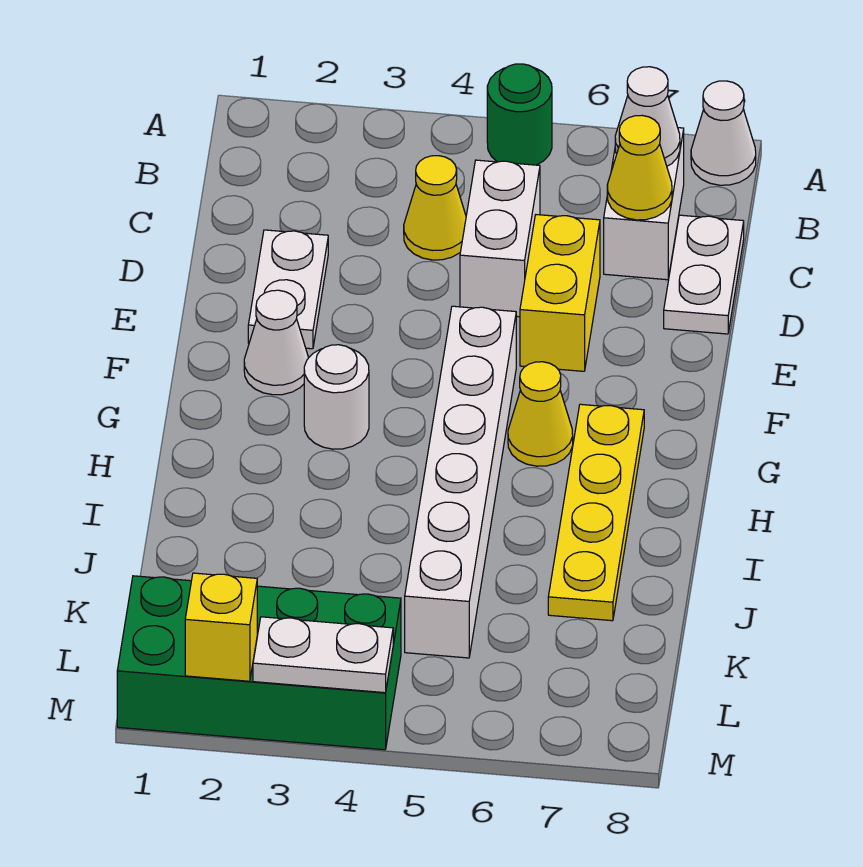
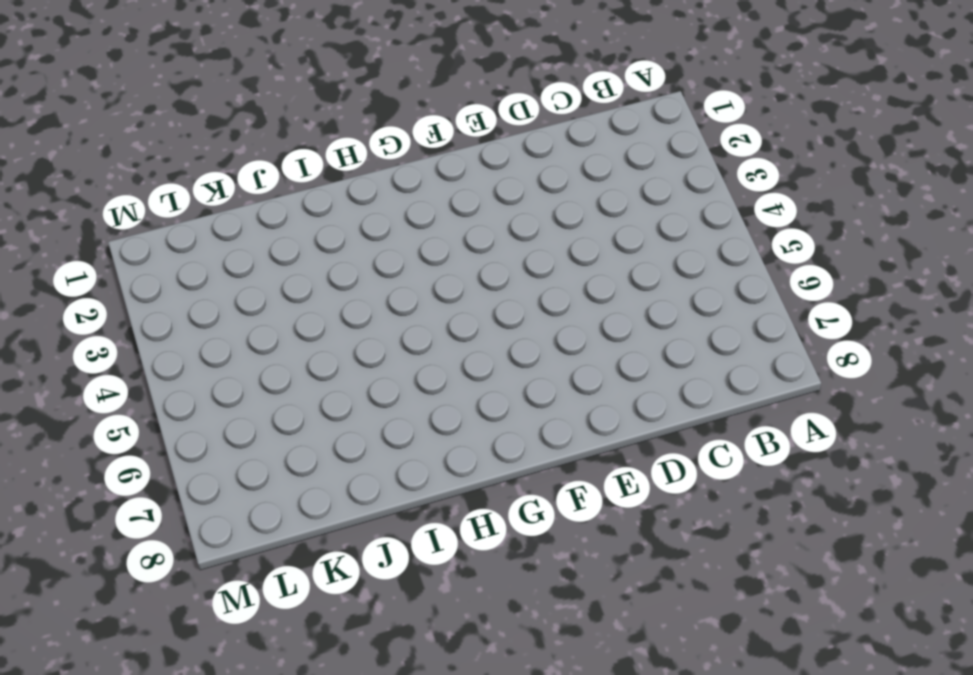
none -> green 1x1 round brick [487,64,552,165]
none -> white 1x1 cone [691,81,756,185]
none -> white 1x2 brick [604,128,684,280]

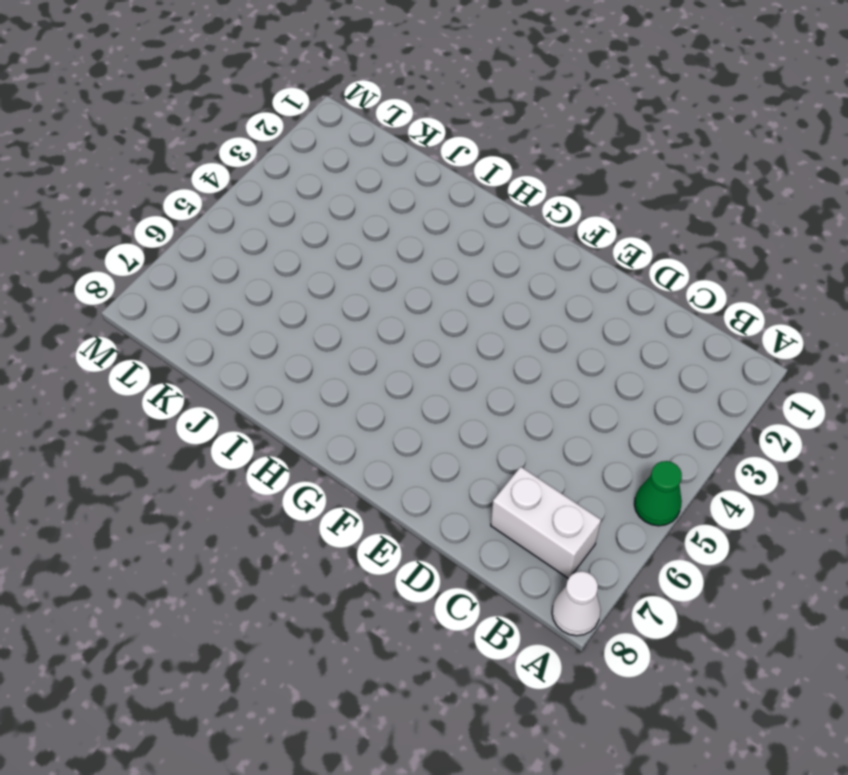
green 1x1 cone [634,461,682,526] -> green 1x1 round brick [487,64,552,165]
none -> yellow 1x1 cone [404,156,466,260]
none -> white 1x2 brick [460,160,540,317]
none -> white 1x2 plate [664,215,744,334]

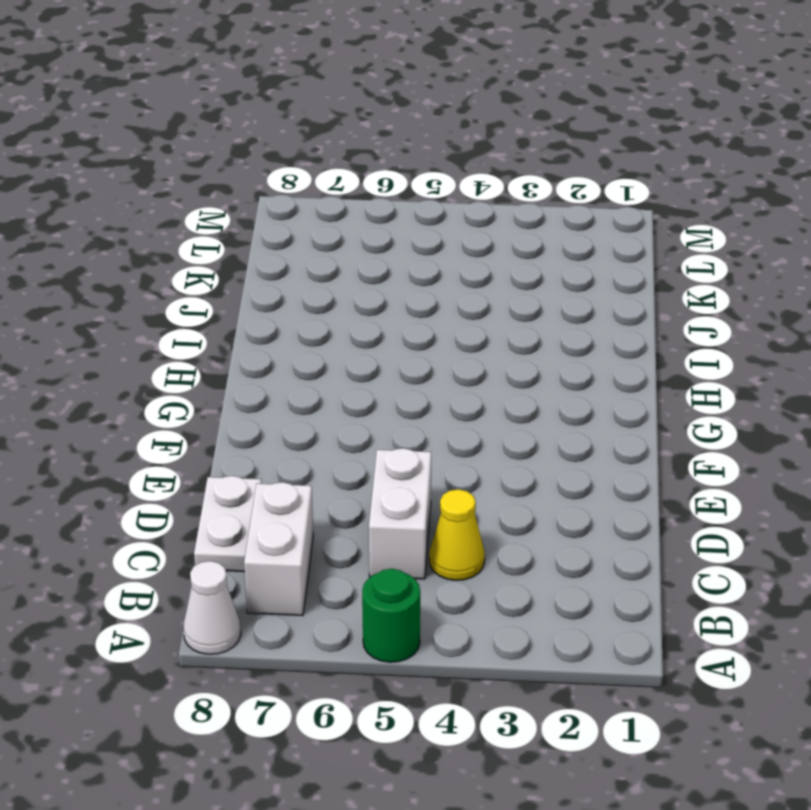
none -> white 1x2 plate [248,230,328,349]
none -> yellow 1x2 brick [520,215,600,371]
none -> white 1x1 cone [244,290,309,395]

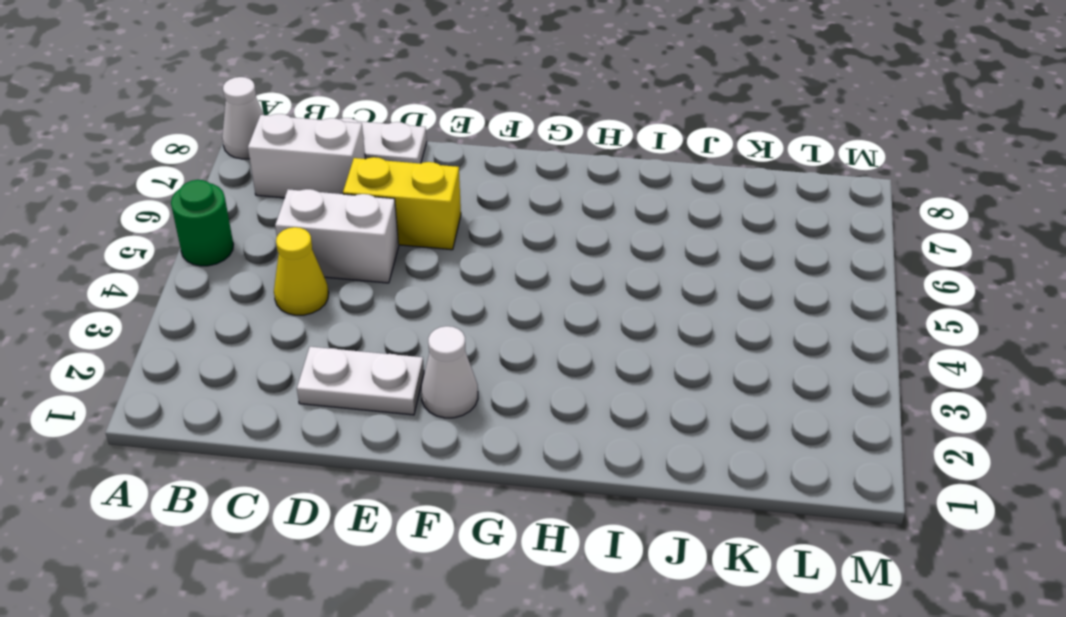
none -> white 1x6 brick [405,306,516,658]
none -> white 1x1 round brick [304,345,369,449]
none -> yellow 1x1 cone [508,362,573,466]

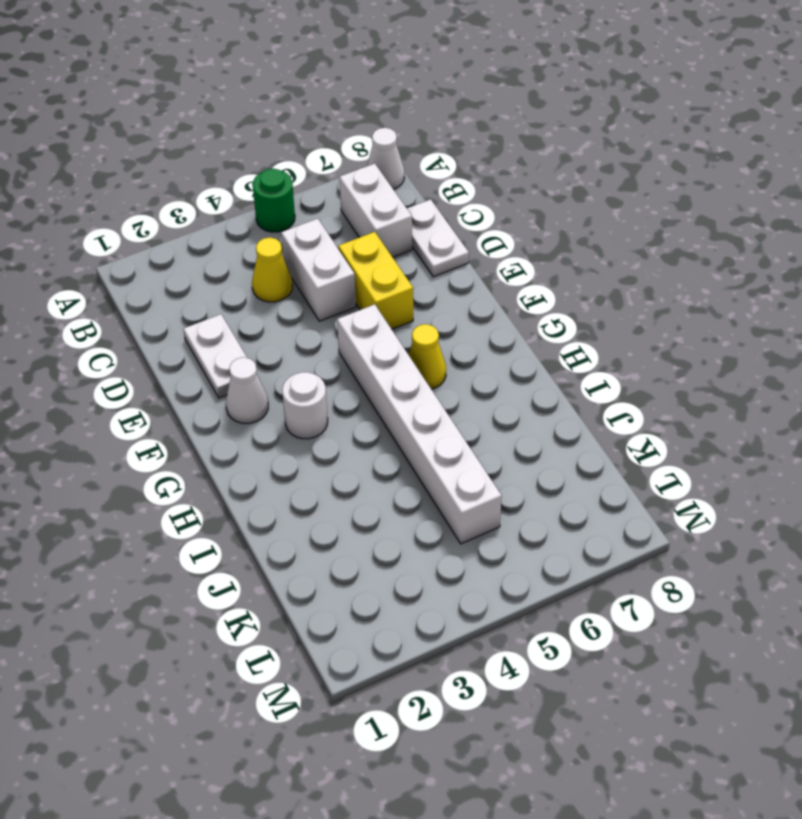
none -> yellow 1x4 plate [548,404,644,621]
none -> green 2x4 brick [117,576,401,750]
none -> white 1x1 cone [615,67,680,166]

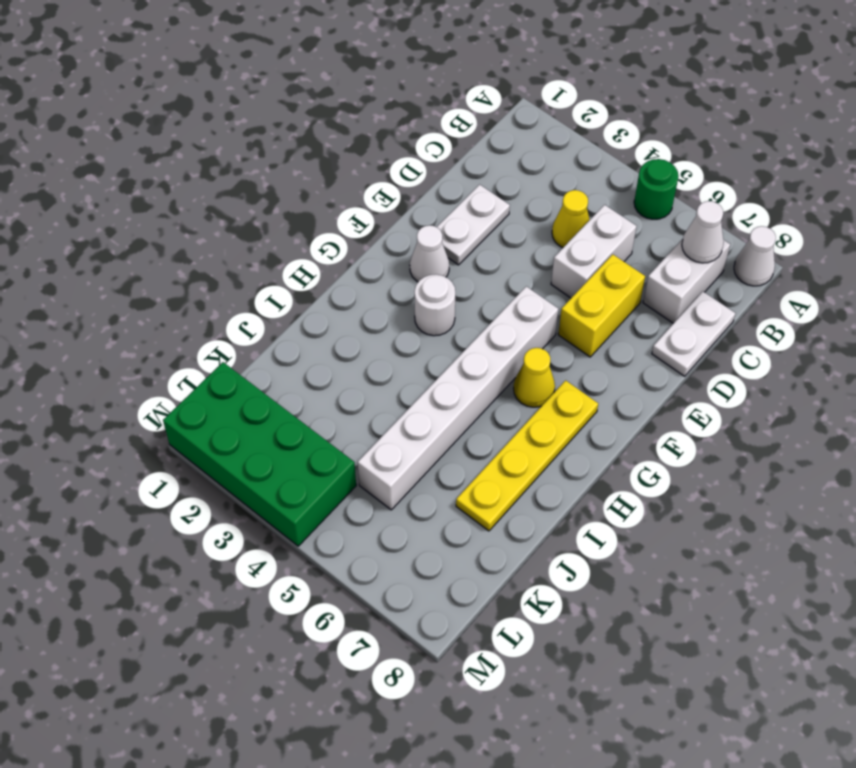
none -> yellow 1x1 cone [607,115,672,220]
none -> yellow 1x1 brick [185,573,257,681]
none -> white 1x2 plate [253,617,393,693]

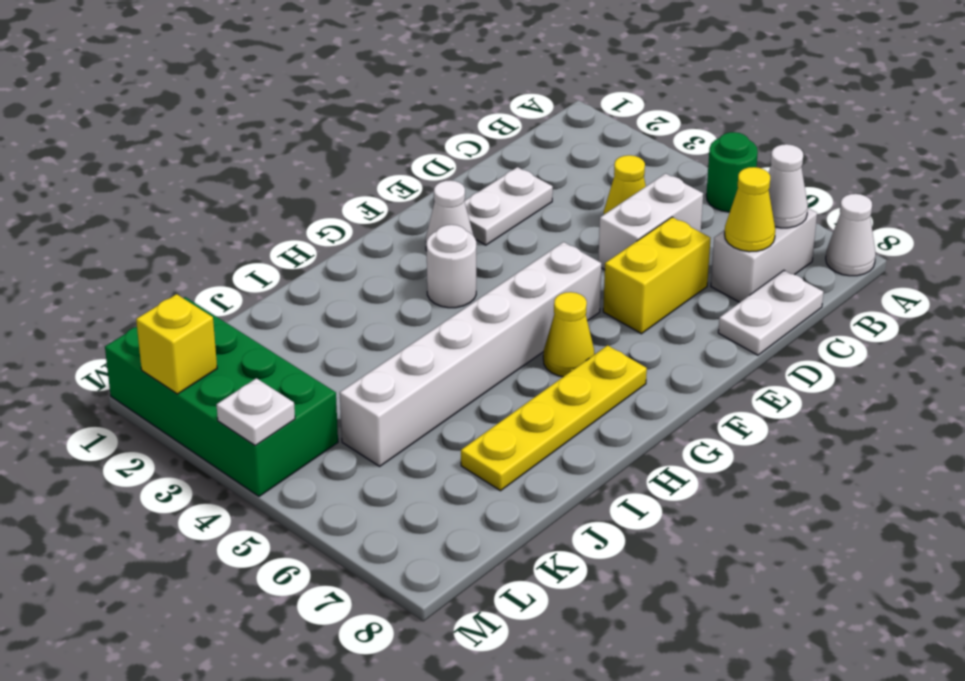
white 1x1 plate [216,378,295,445] -> white 1x2 plate [253,617,393,693]

